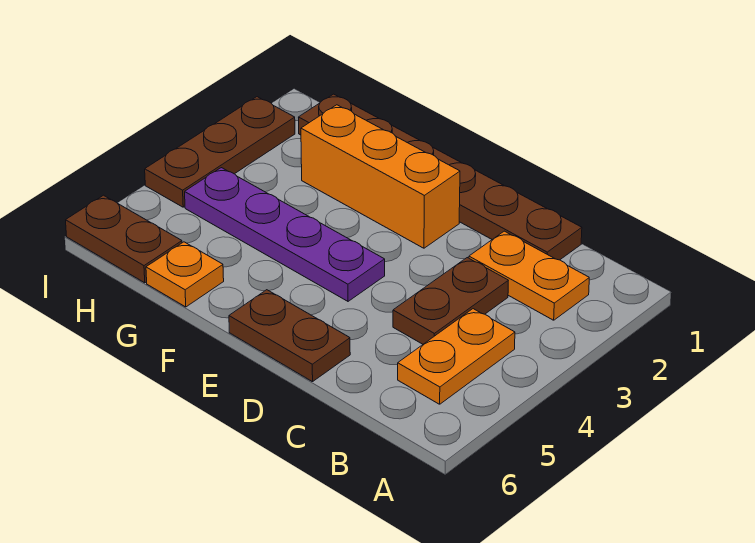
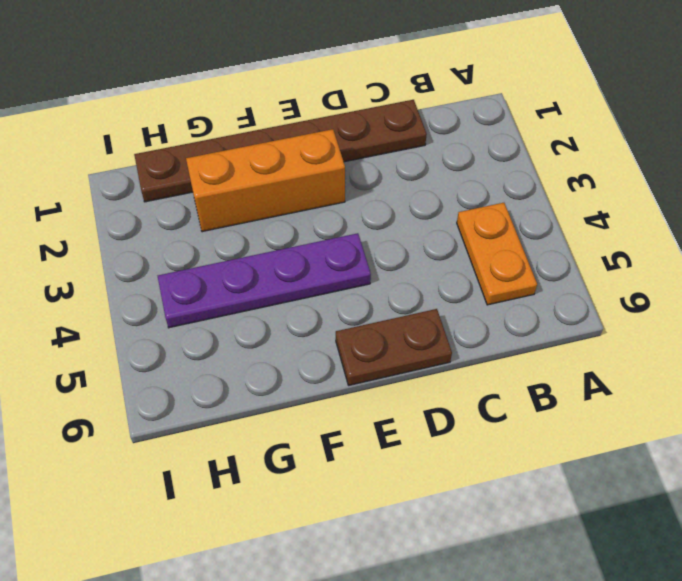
none -> orange 1x2 plate [469,231,589,320]
none -> brown 1x2 plate [393,258,508,344]

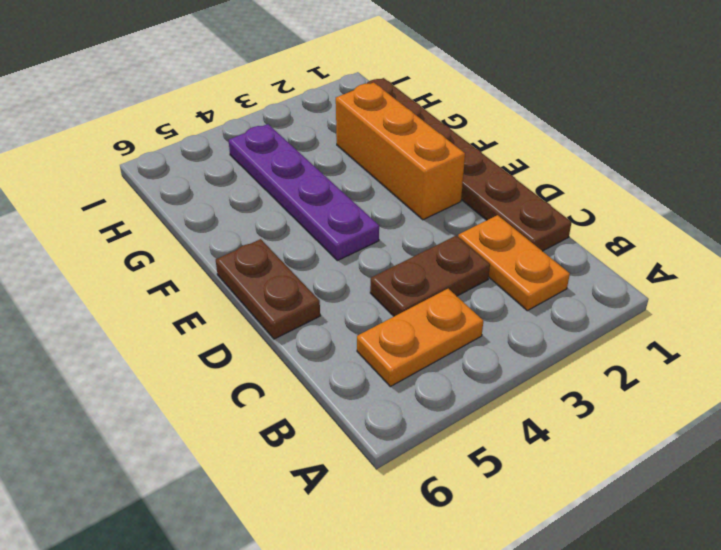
none -> orange 1x1 plate [146,242,224,307]
none -> brown 1x2 plate [66,195,182,283]

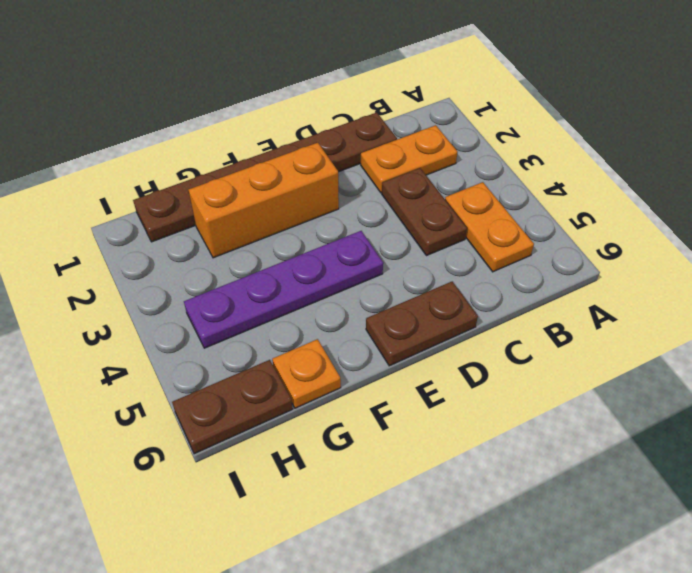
none -> brown 1x3 plate [145,97,295,207]

